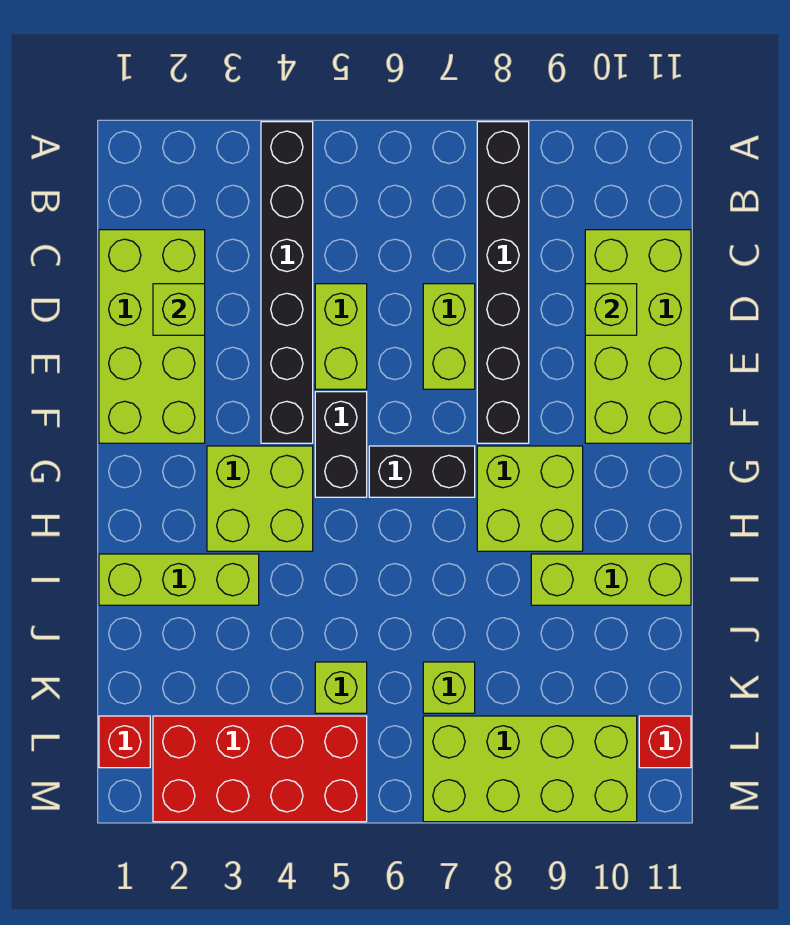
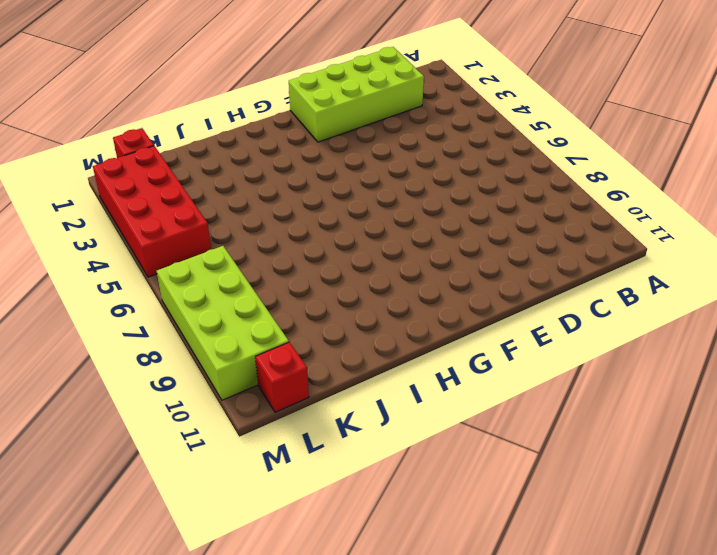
none -> black 1x6 brick [261,122,313,443]
none -> black 1x6 brick [477,122,529,443]
none -> lime 2x4 brick [585,230,691,443]

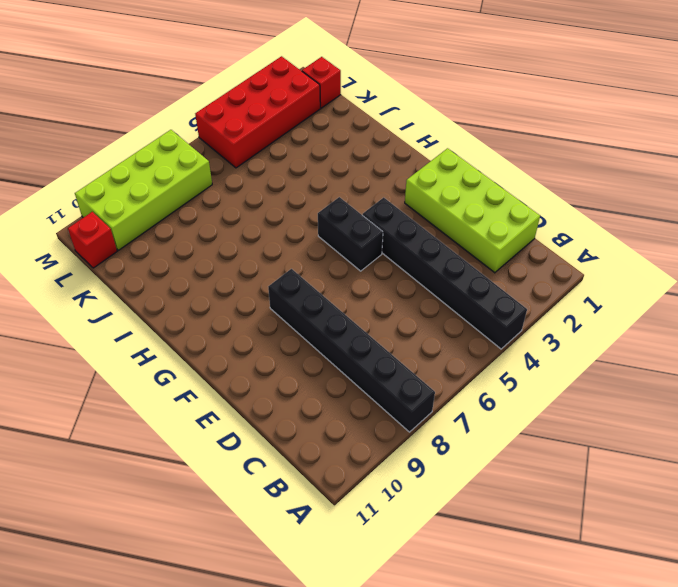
none -> lime 2x4 brick [585,230,691,443]
none -> lime 1x2 brick [315,284,367,389]
none -> lime 1x2 brick [423,284,475,389]

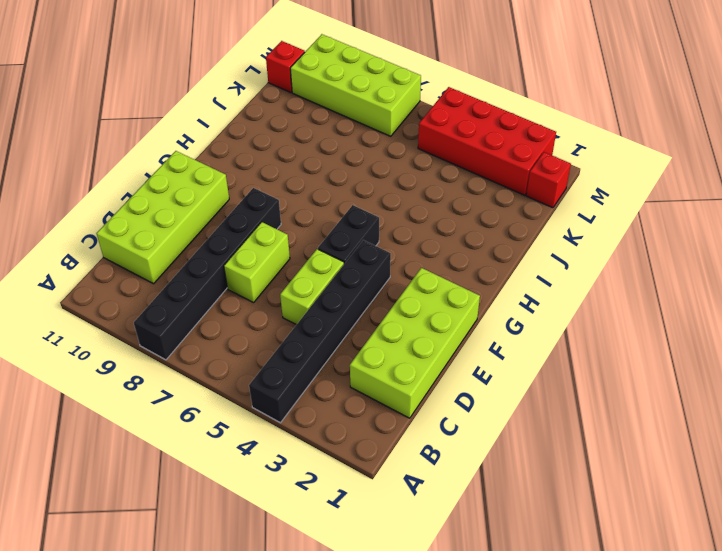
none -> lime 2x2 brick [207,446,313,551]
none -> black 1x2 brick [369,446,475,497]
none -> lime 2x2 brick [477,446,583,551]

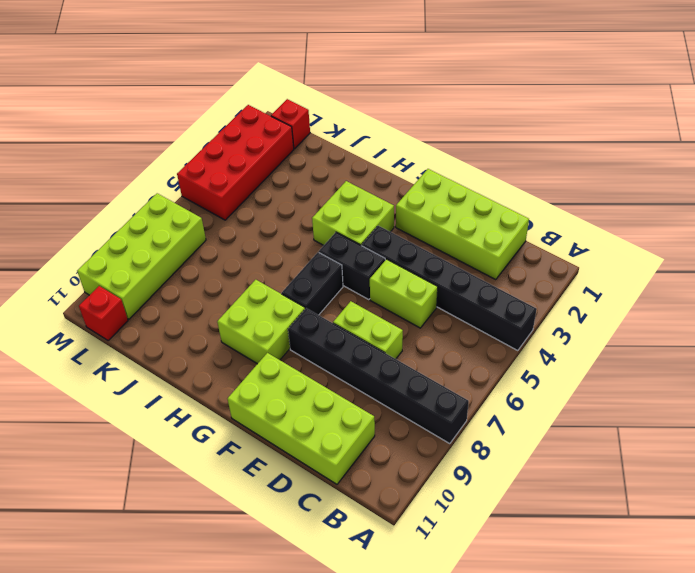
none -> lime 1x3 brick [99,554,259,605]
none -> lime 1x3 brick [531,554,691,605]
none -> lime 1x1 brick [315,662,367,713]

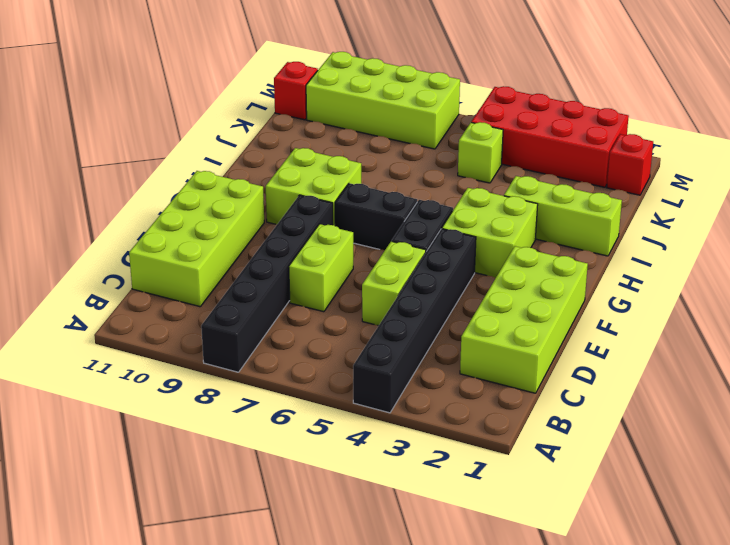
none -> lime 1x3 brick [531,554,691,605]
none -> lime 1x1 brick [423,662,475,713]
none -> lime 1x1 brick [153,284,205,335]

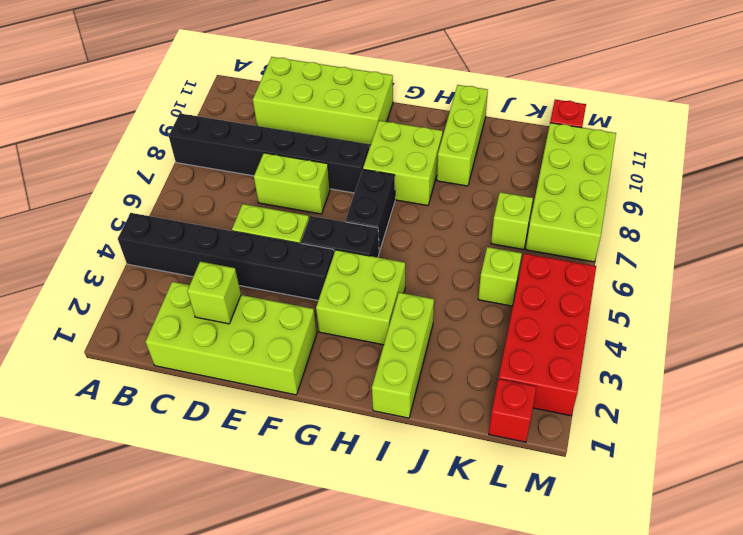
none -> lime 1x1 brick [585,284,637,335]

